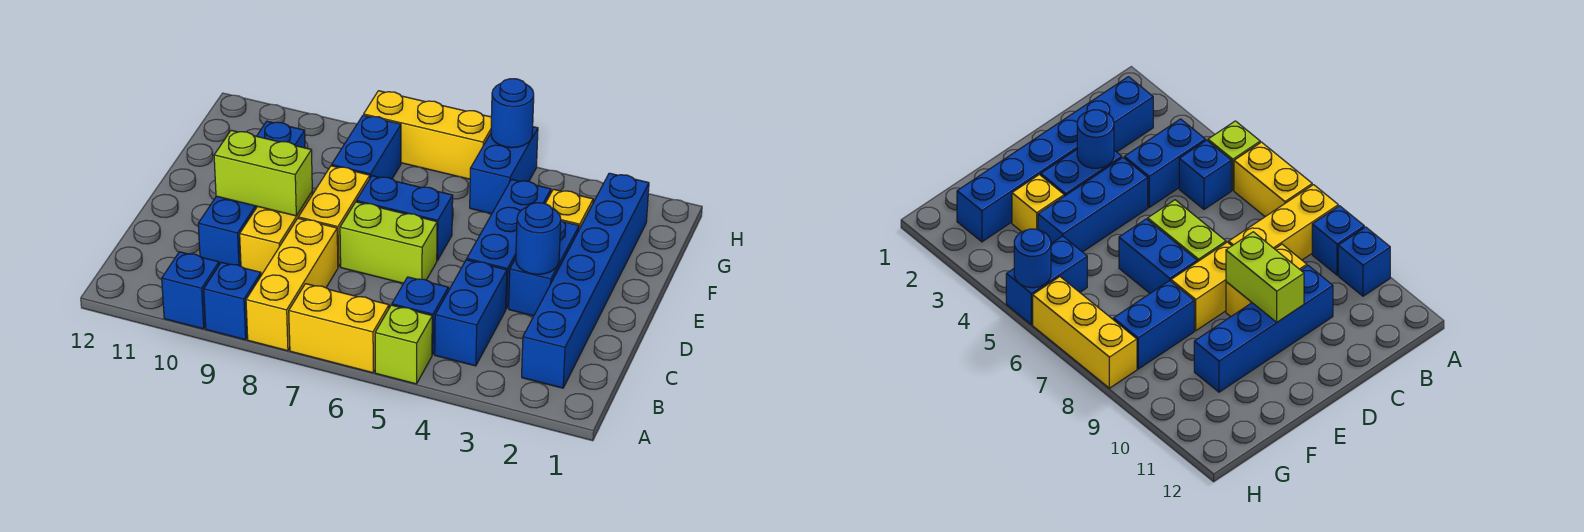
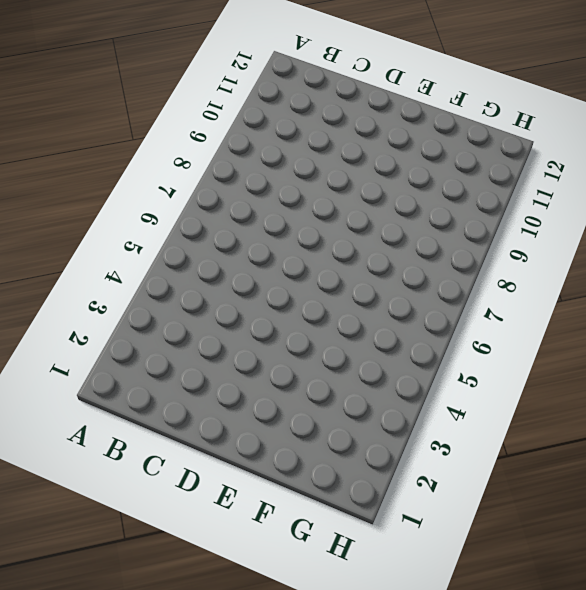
none -> lime 1x1 brick [375,305,432,384]
none -> yellow 1x2 brick [289,284,389,373]
none -> yellow 1x3 brick [246,218,338,351]

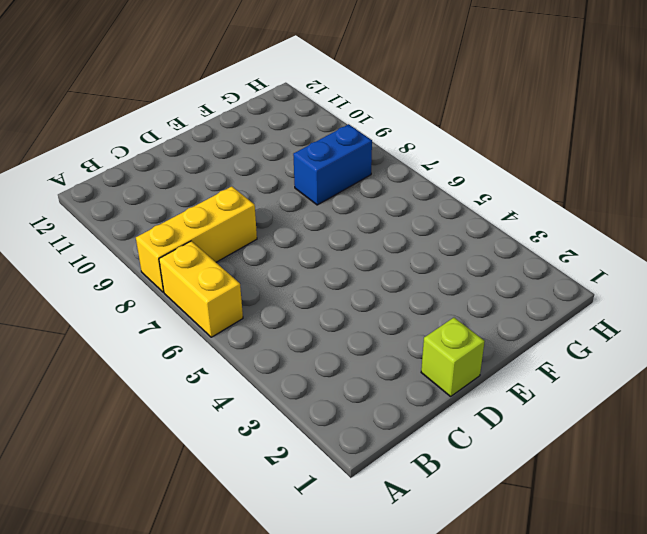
lime 1x1 brick [421,318,485,396] -> lime 1x1 brick moved to [375,305,432,384]
none -> blue 1x1 brick [204,262,261,340]
none -> blue 1x1 brick [162,252,219,329]
none -> blue 1x6 brick [522,173,649,388]

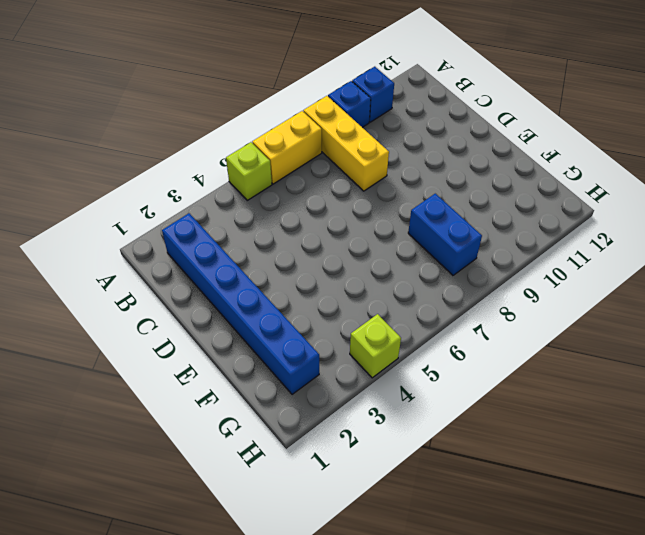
lime 1x1 brick [350,314,401,378] -> none
none -> blue 1x2 brick [435,260,507,366]
none -> blue 1x1 brick [392,277,448,355]
none -> yellow 1x2 brick [240,192,312,275]

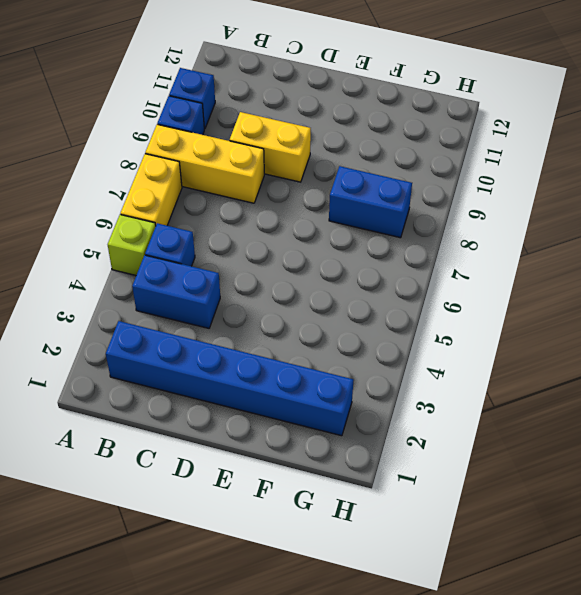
none -> blue 1x4 brick [198,121,305,266]
none -> blue 1x2 brick [509,220,579,316]
none -> blue 1x3 brick [467,179,551,309]

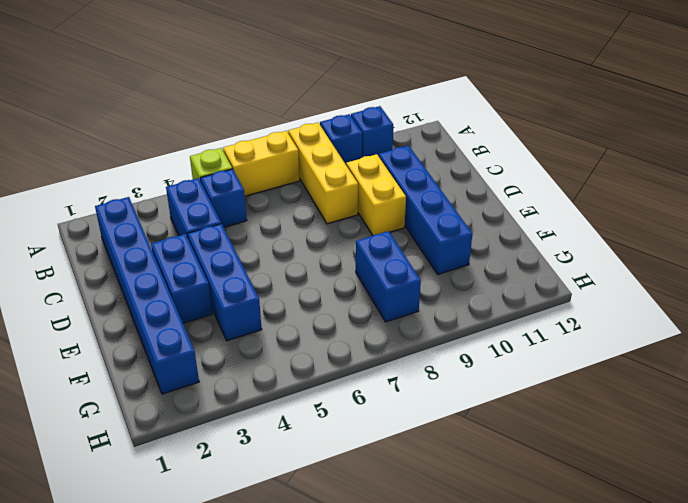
none -> lime 1x2 brick [340,202,437,283]
none -> yellow 1x2 brick [298,166,370,267]
none -> blue 1x2 brick [356,176,453,260]

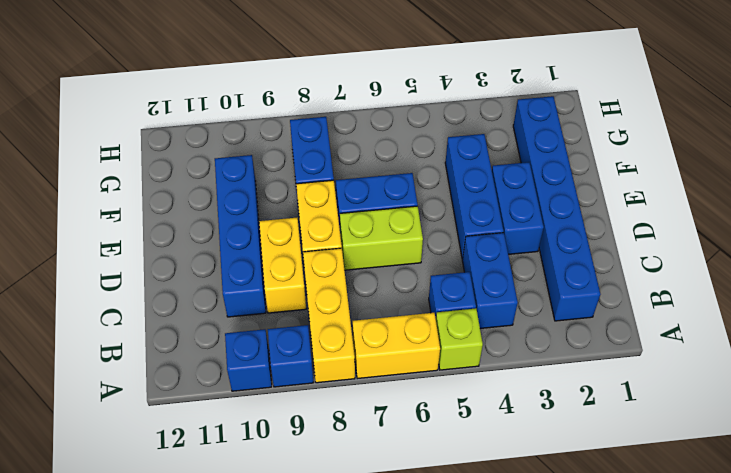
none -> yellow 1x1 brick [545,189,593,229]
none -> blue 1x2 brick [470,127,538,214]
none -> yellow 1x3 brick [364,91,491,179]

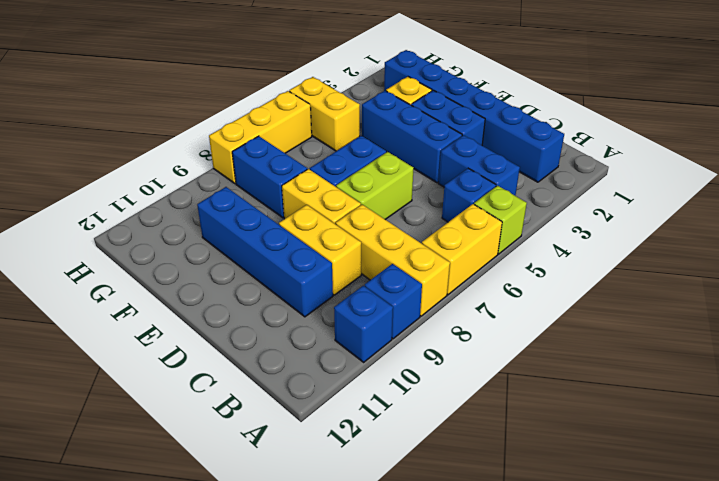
yellow 1x2 brick [289,77,360,151] -> blue 1x2 brick [470,127,538,214]
none -> blue 1x1 round brick [516,203,561,274]
none -> lime 1x2 brick [214,130,312,216]
none -> blue 1x1 round brick [491,79,534,148]

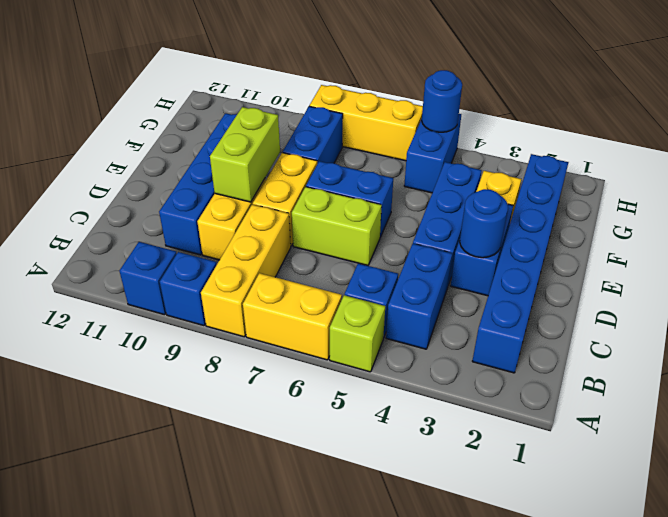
lime 1x2 brick [210,107,280,202] -> lime 1x2 brick turned to [214,130,312,216]

